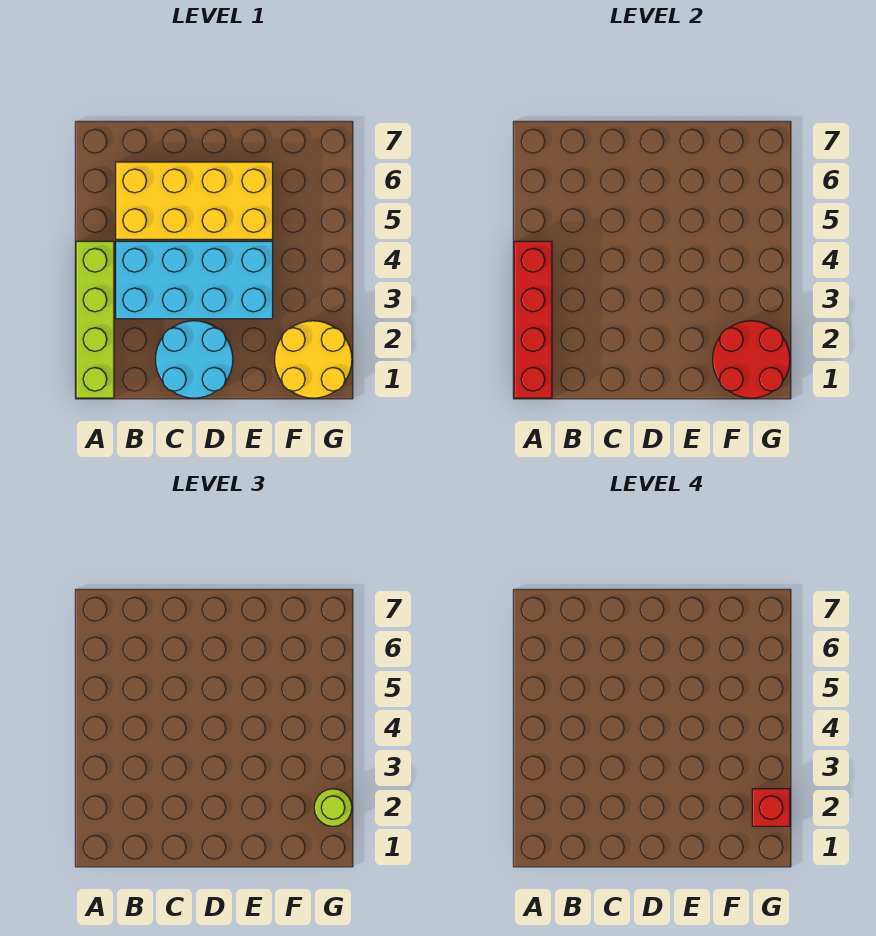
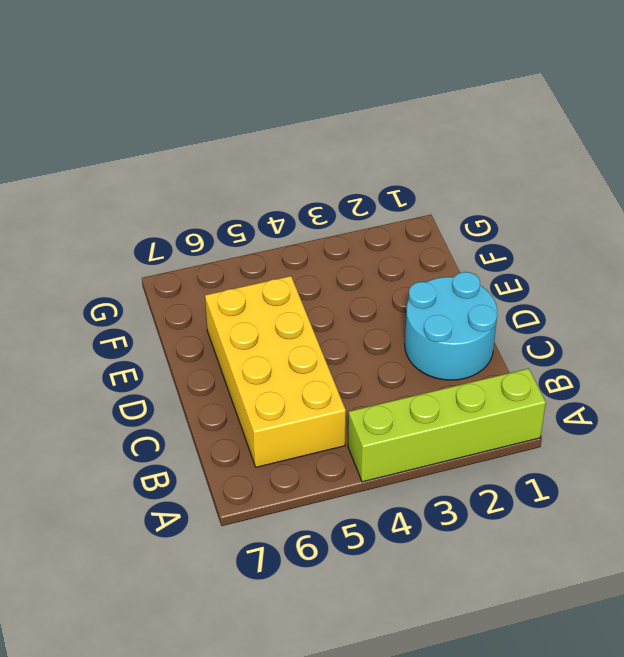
none -> cyan 2x4 brick [116,241,273,319]
none -> yellow 2x2 round brick [275,321,352,398]

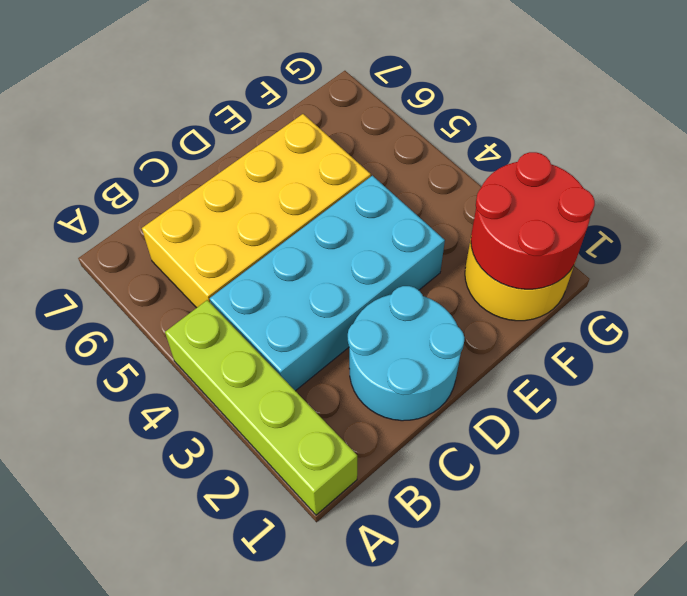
none -> red 1x4 brick [514,241,552,398]
none -> lime 1x1 round brick [314,789,352,826]

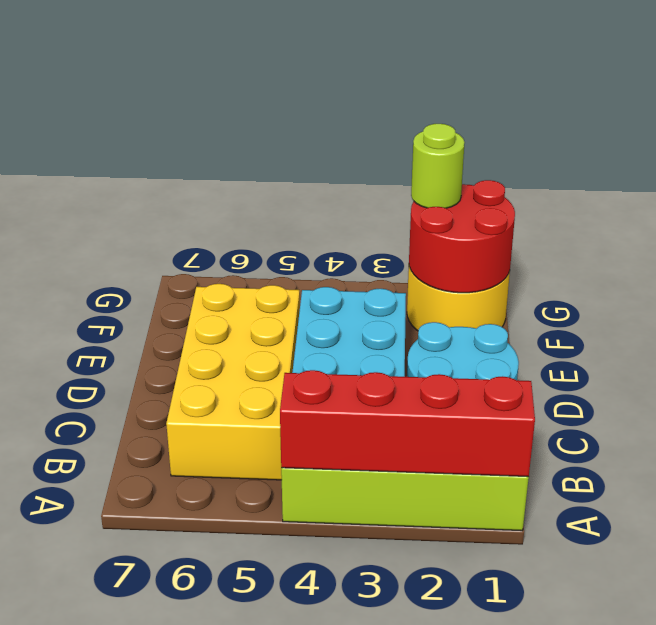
none -> red 1x1 brick [752,789,790,826]

